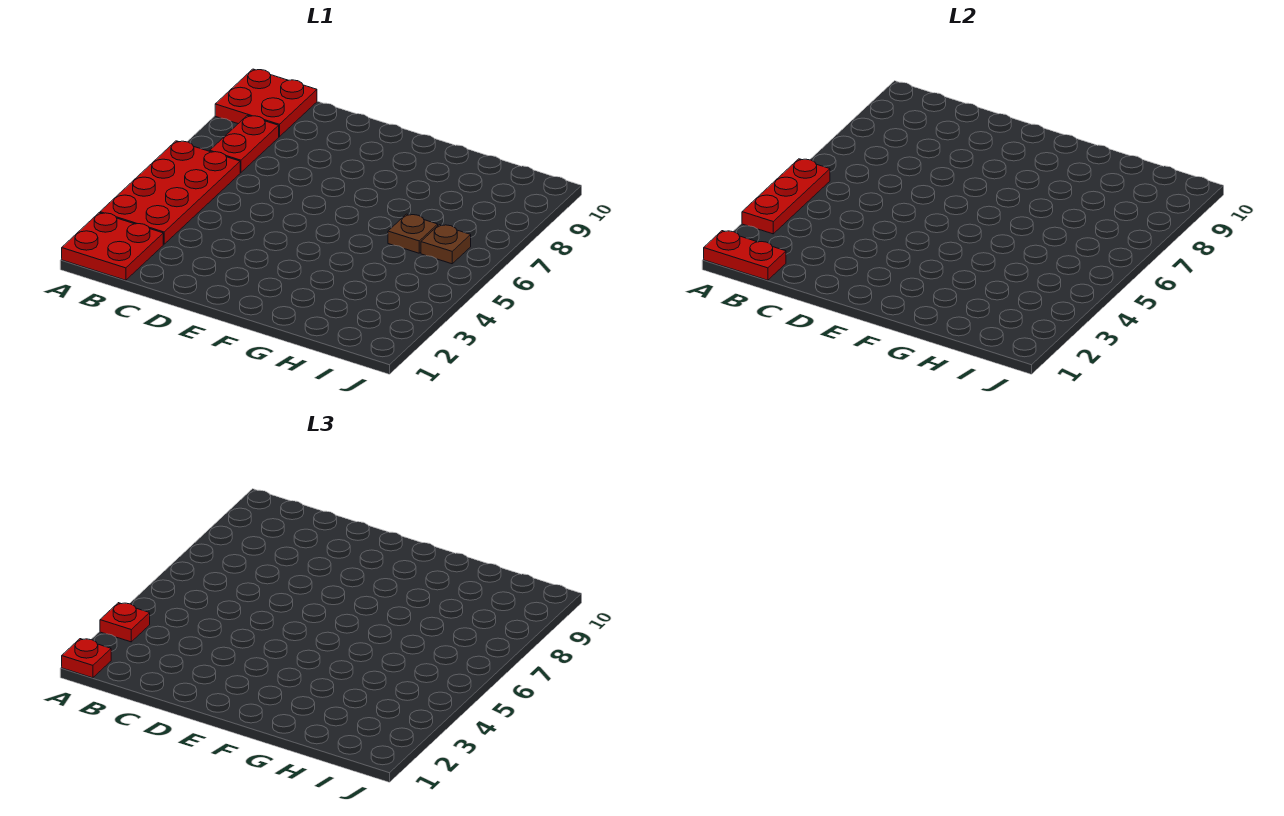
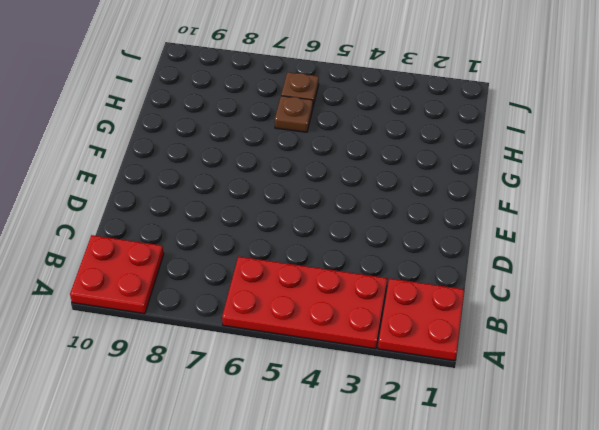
none -> red 1x2 plate [210,115,279,173]
none -> red 1x2 plate [704,231,786,280]

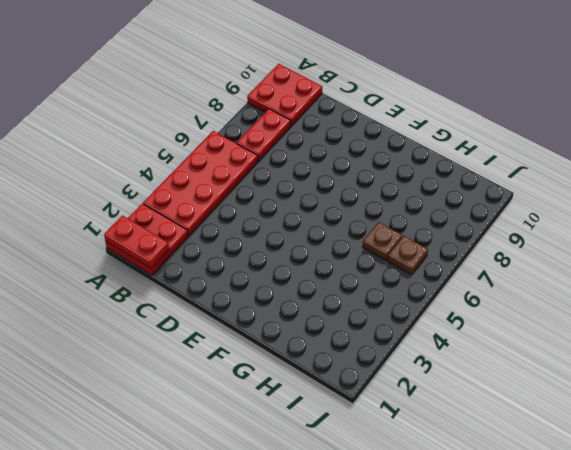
none -> red 1x3 plate [742,159,830,234]
none -> red 1x1 plate [62,639,111,678]

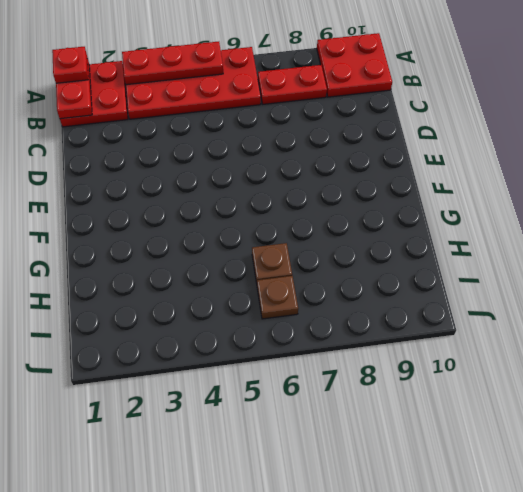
none -> red 1x1 plate [100,603,150,642]

